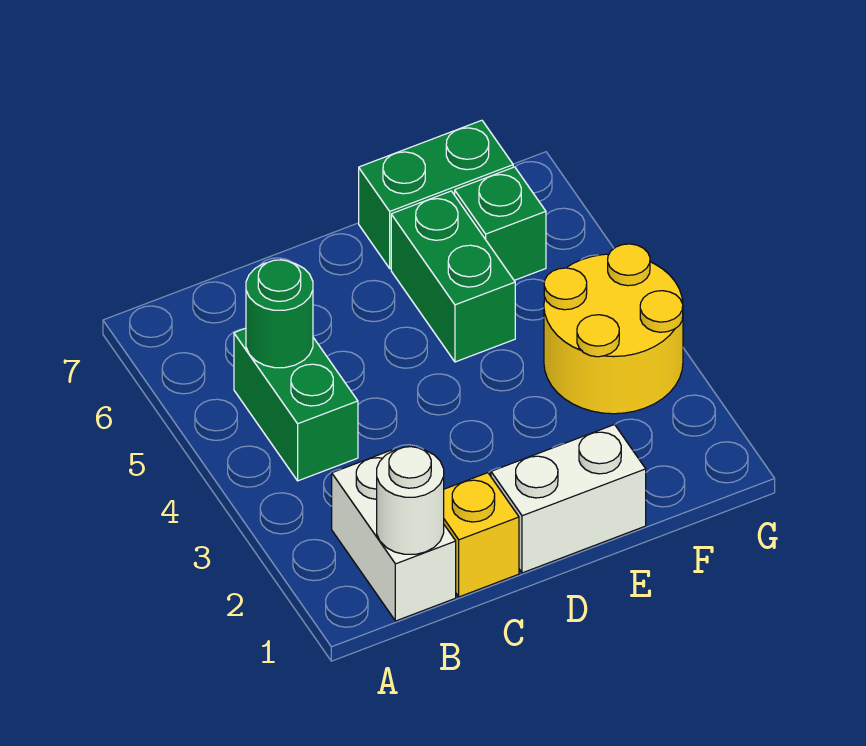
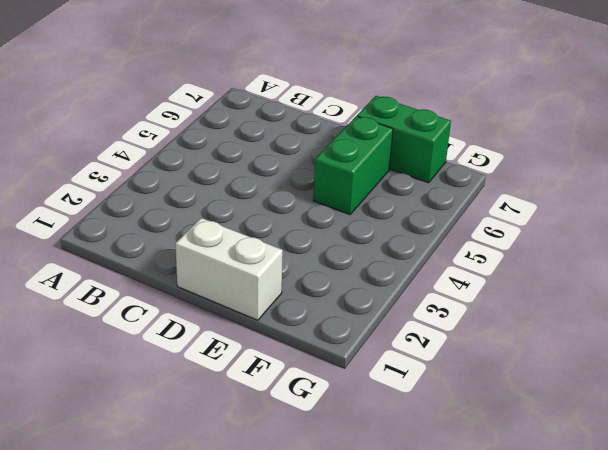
none -> white 1x2 brick [332,450,456,621]
none -> green 1x2 brick [234,328,358,481]

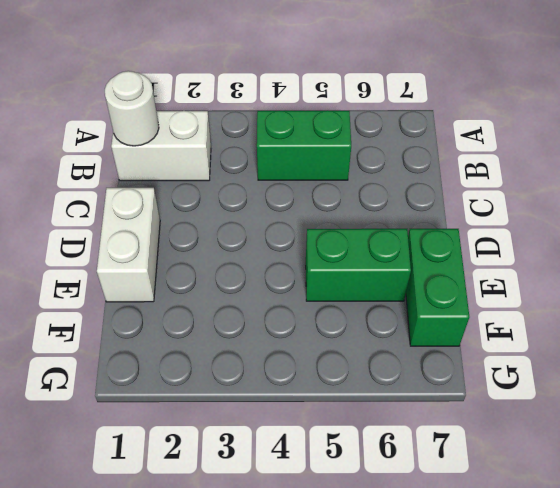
none -> yellow 1x1 brick [444,473,519,597]
none -> yellow 2x2 round brick [544,244,683,414]

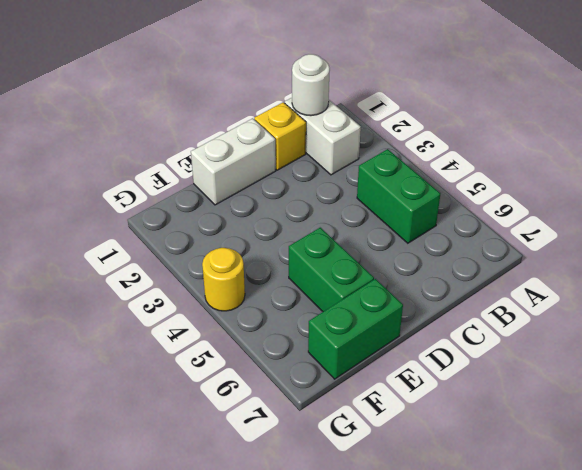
yellow 1x1 round brick [202,248,245,311] -> yellow 2x2 round brick [544,244,683,414]
none -> green 1x1 brick [455,167,546,280]
none -> green 1x1 round brick [246,260,313,368]

